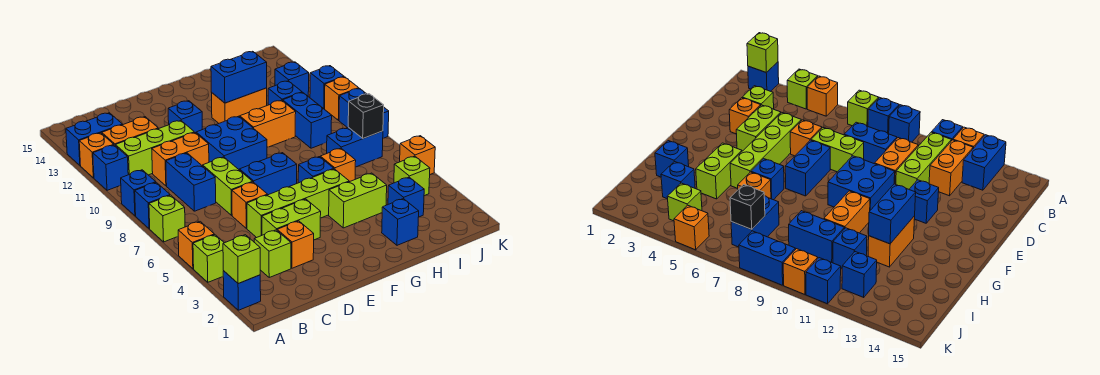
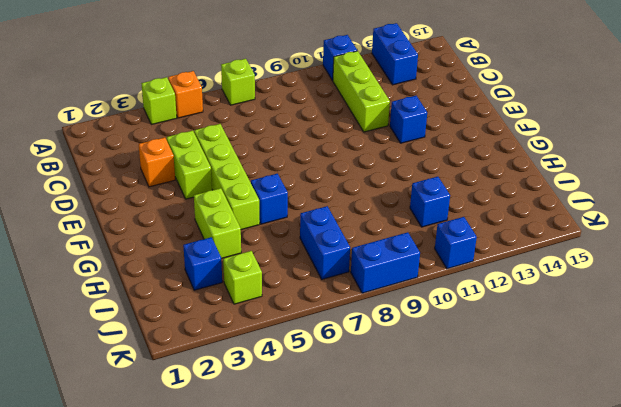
none -> blue 1x1 brick [223,271,261,310]
none -> blue 1x1 brick [135,182,170,229]
none -> blue 1x1 brick [121,170,156,216]
none -> orange 1x1 brick [79,133,114,178]

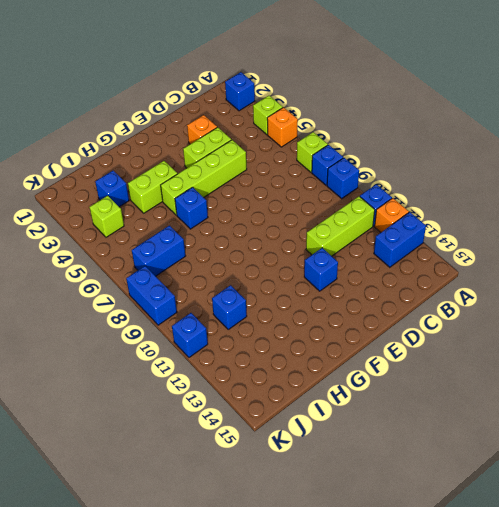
none -> orange 1x2 brick [102,117,158,146]
none -> lime 1x1 brick [254,230,291,277]
none -> blue 1x2 brick [166,153,216,211]
none -> orange 1x2 brick [152,133,209,186]

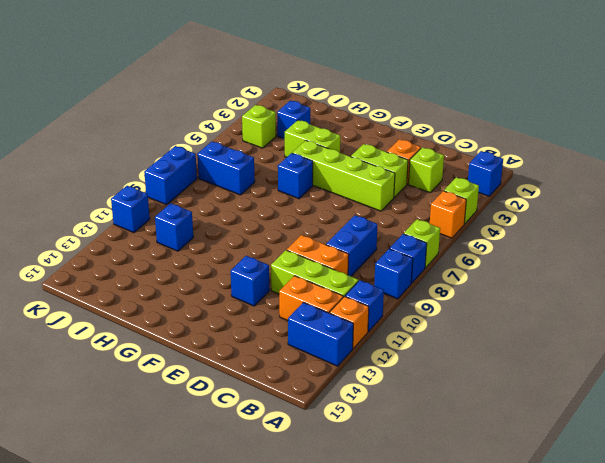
none -> orange 1x1 brick [232,182,268,228]
none -> lime 1x2 brick [203,157,253,215]
none -> blue 1x2 brick [240,153,297,195]
none -> blue 2x2 brick [196,116,267,170]

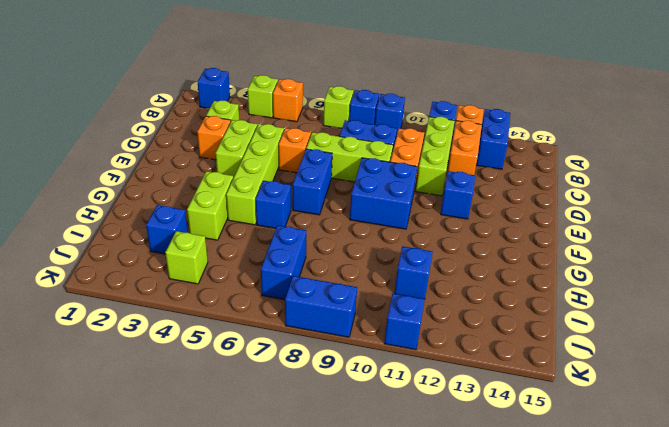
lime 1x3 brick [306,132,393,182] -> lime 1x2 brick [203,157,253,215]
none -> orange 1x2 brick [240,100,296,147]
none -> orange 1x2 brick [212,88,267,123]
none -> blue 1x1 brick [382,199,419,245]
none -> orange 1x1 brick [320,148,356,182]

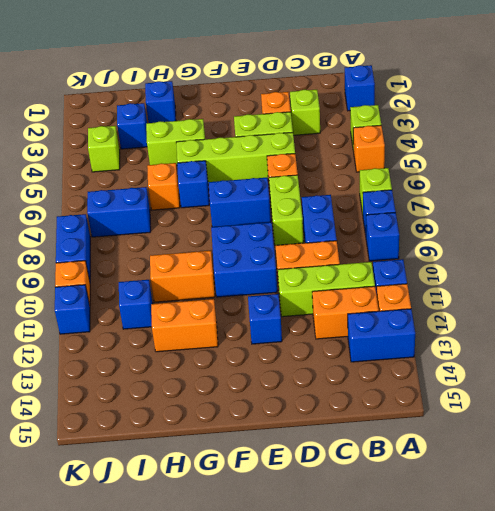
none -> blue 1x2 brick [283,92,332,148]
none -> blue 1x1 brick [275,62,309,96]
none -> orange 1x1 brick [400,136,435,174]
none -> lime 1x1 brick [223,235,260,284]

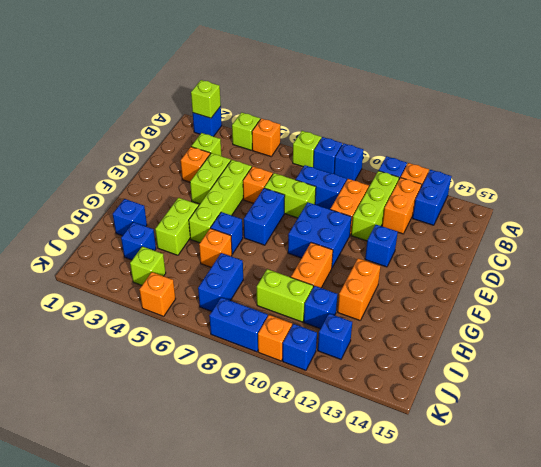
lime 1x2 brick [257,269,313,322] -> blue 1x2 brick [283,92,332,148]
none -> blue 1x2 brick [211,51,267,103]
none -> black 1x1 brick [348,94,384,138]

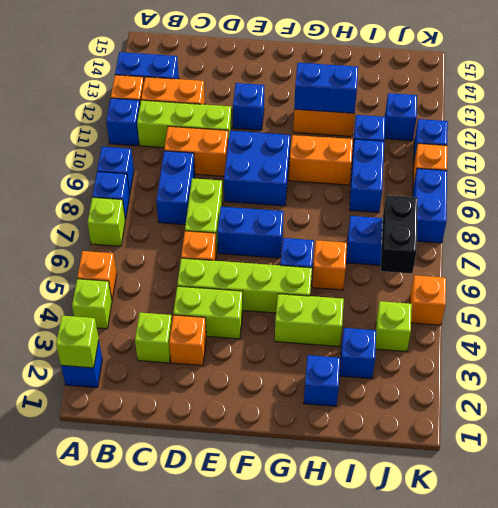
black 1x2 brick [381,195,418,274] -> black 1x1 brick [348,94,384,138]

